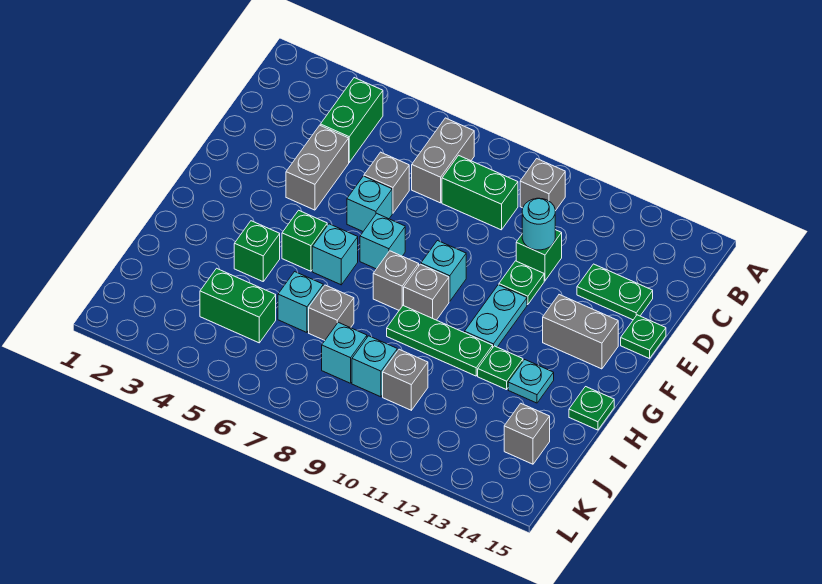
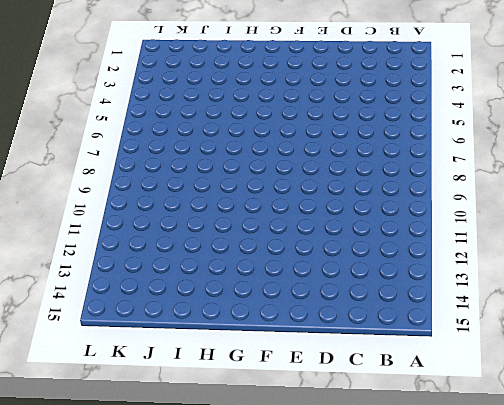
none -> green 1x2 brick [320,78,383,162]
none -> grey 1x2 brick [412,118,474,203]
none -> grey 1x1 brick [520,159,565,211]
none -> green 1x2 brick [442,155,518,230]

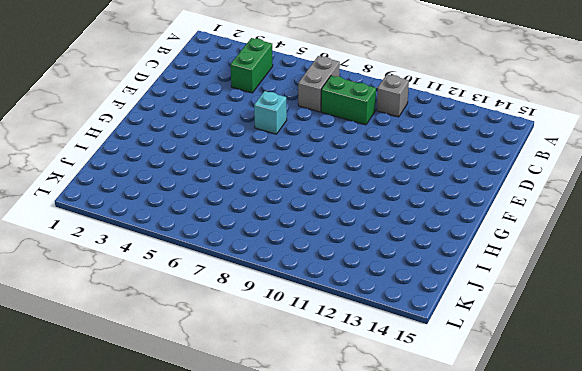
none -> grey 1x2 brick [286,125,349,210]
none -> grey 1x1 brick [364,152,409,213]
none -> green 1x1 brick [516,230,562,281]
none -> green 1x2 plate [577,264,653,320]

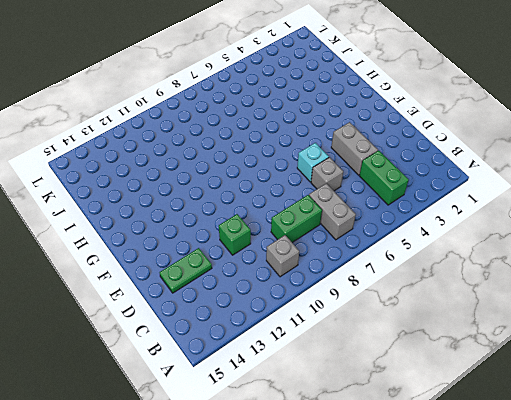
none -> green 1x1 plate [499,261,544,305]
none -> green 1x1 plate [621,315,666,359]
none -> cyan 1x1 brick [360,213,405,269]
none -> cyan 1x1 brick [421,241,466,301]

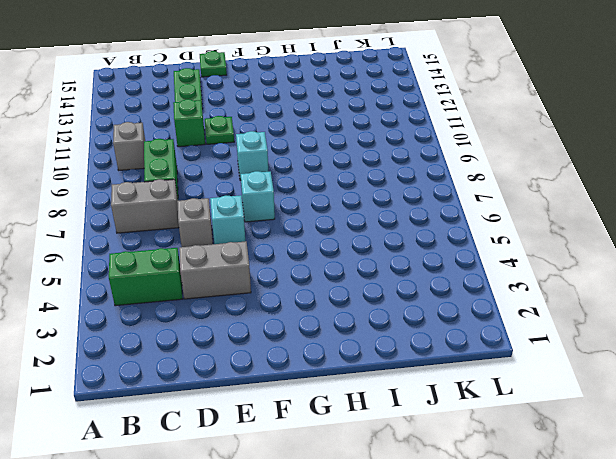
none -> cyan 1x2 plate [465,285,527,347]
none -> grey 1x2 brick [543,295,618,369]
none -> green 1x1 brick [282,210,327,271]
none -> cyan 1x1 brick [312,224,358,285]

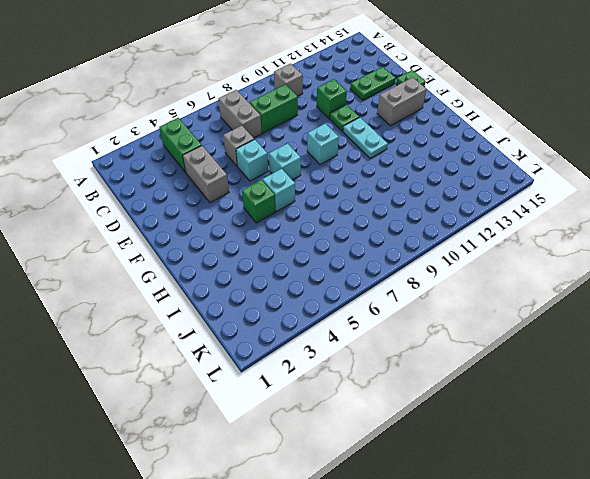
none -> grey 1x1 brick [373,251,419,310]
none -> grey 1x1 brick [404,264,449,320]
none -> green 1x1 brick [234,221,280,281]
none -> green 1x3 plate [387,305,493,376]

